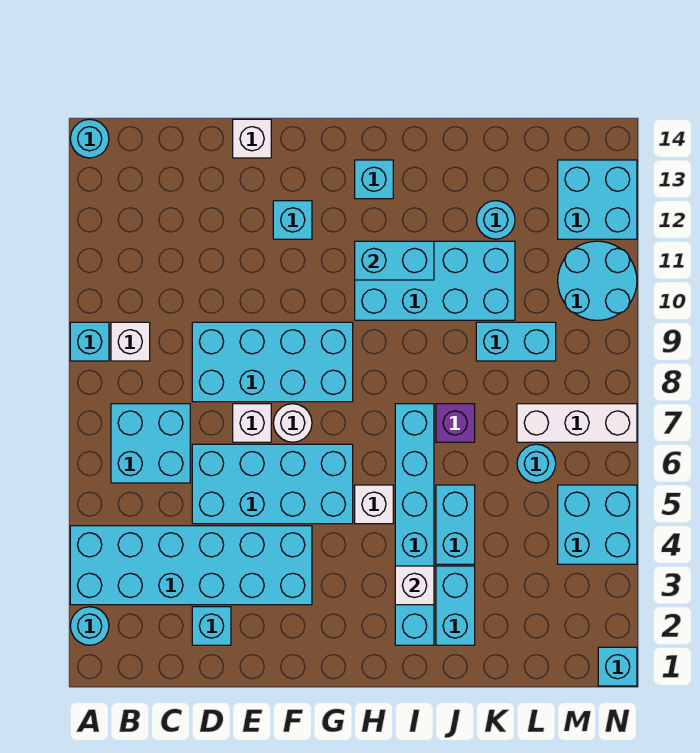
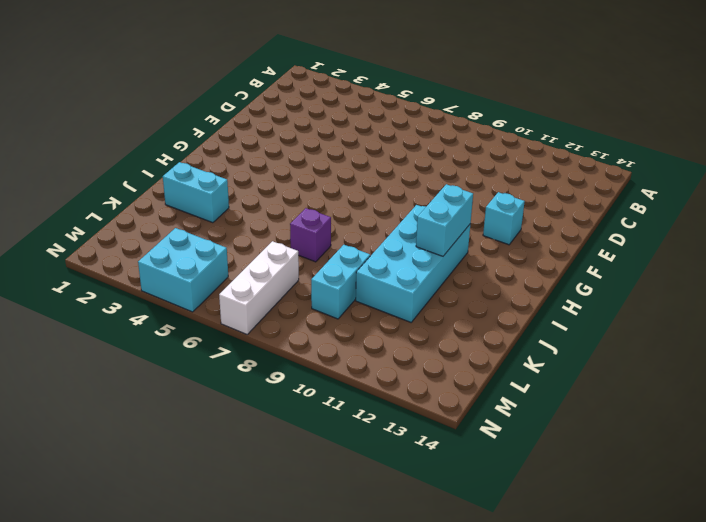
none -> cyan 1x1 round brick [70,607,109,645]
none -> cyan 2x6 brick [70,526,312,605]
none -> cyan 1x1 brick [70,322,109,361]
none -> cyan 1x1 round brick [70,119,109,158]

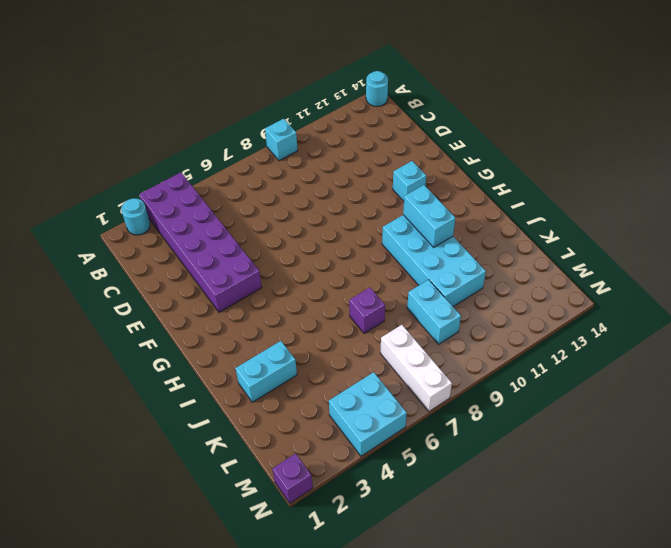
purple 2x6 brick [139,172,262,312] -> cyan 2x6 brick [70,526,312,605]
purple 1x1 brick [272,453,313,503] -> cyan 1x1 brick [598,647,637,686]
none -> cyan 2x2 brick [111,404,190,483]
none -> white 1x1 brick [111,322,150,361]
none -> cyan 1x1 brick [192,607,231,645]
none -> cyan 2x4 brick [192,444,353,524]

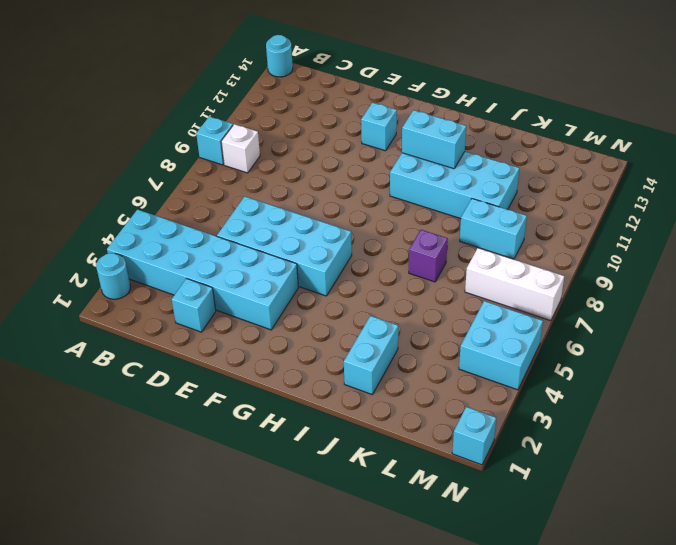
none -> cyan 2x2 brick [111,404,190,483]
none -> cyan 2x4 brick [192,322,353,402]
none -> white 1x1 brick [233,404,271,442]
none -> white 1x1 brick [233,119,271,158]

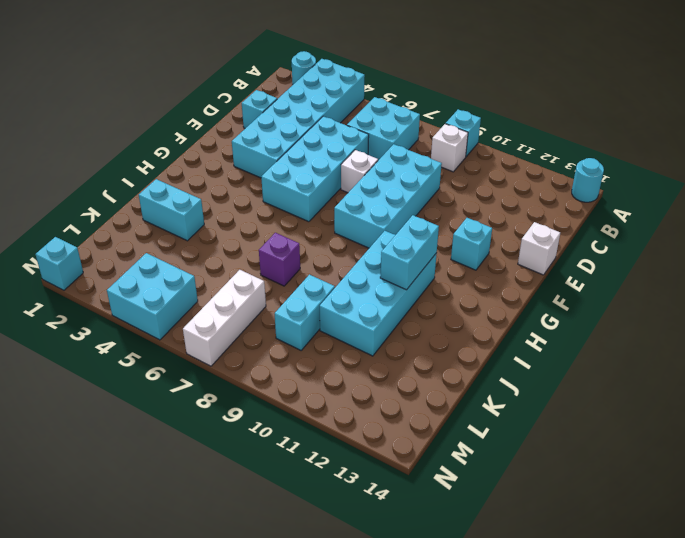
none -> white 1x1 round brick [273,404,312,442]
none -> white 1x1 brick [355,485,393,524]
none -> cyan 1x1 brick [355,160,393,199]
none -> cyan 1x6 brick [395,404,434,645]

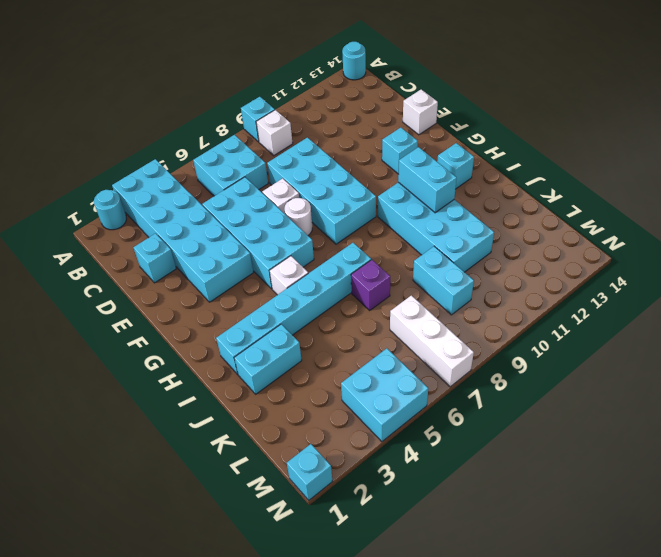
none -> cyan 1x2 brick [436,485,475,564]
none -> cyan 1x1 round brick [477,201,515,239]
none -> cyan 1x1 round brick [517,444,556,483]
none -> cyan 2x2 round brick [558,241,637,320]

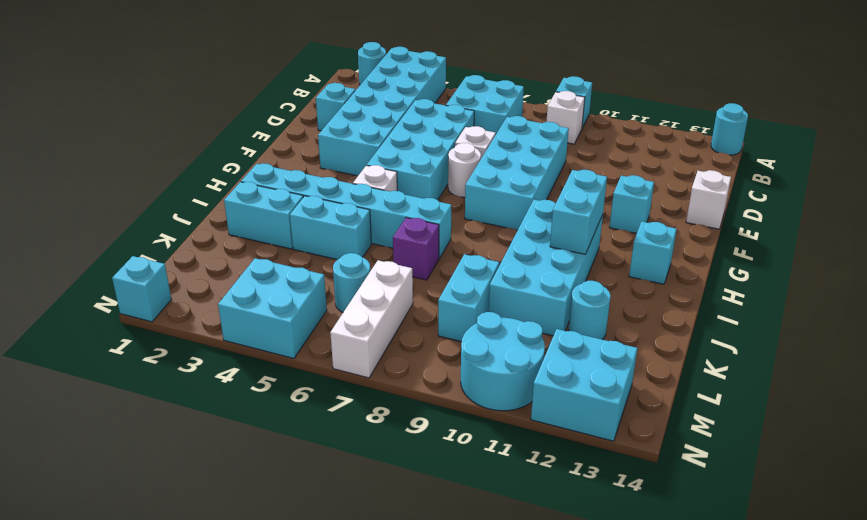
none -> white 1x1 brick [395,566,434,605]

